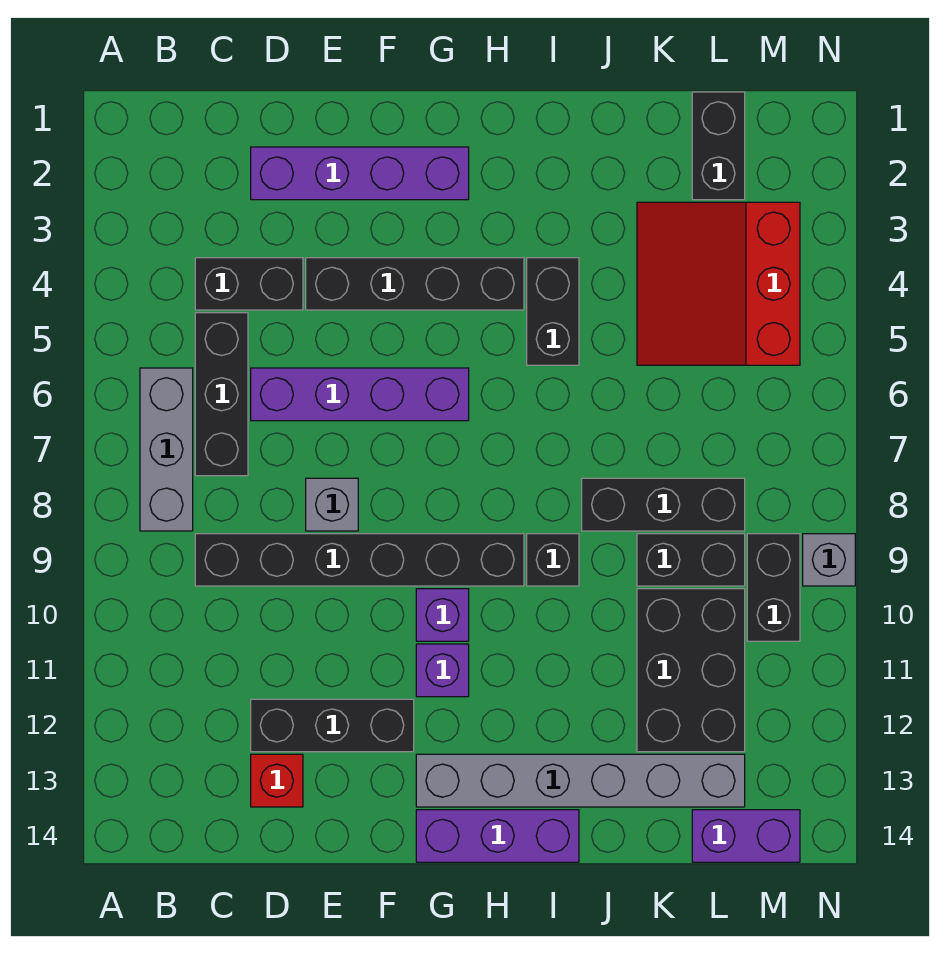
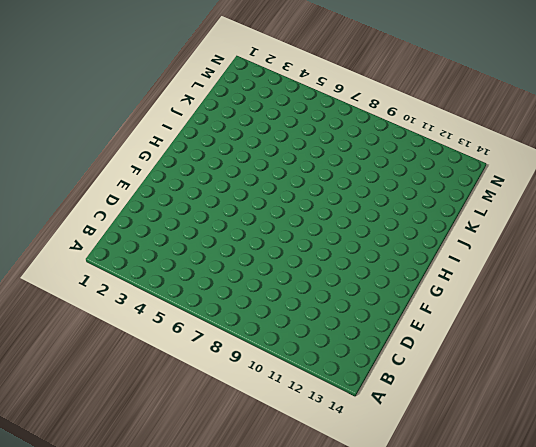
none -> grey 1x3 brick [140,368,193,531]
none -> black 1x2 brick [195,258,303,310]
none -> black 1x3 brick [195,313,248,476]

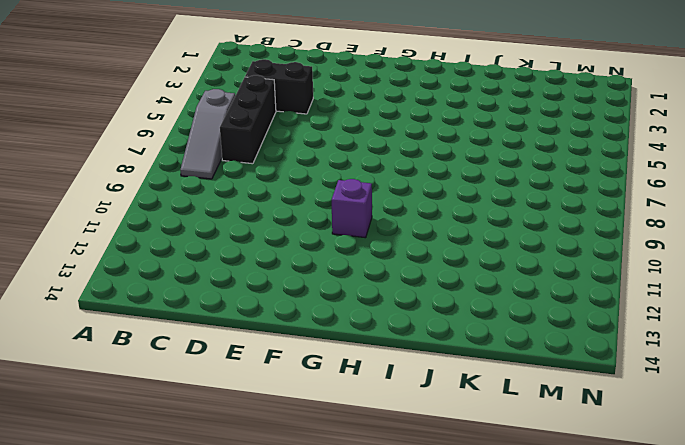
grey 1x3 slope [180,89,235,179] -> grey 1x3 brick [140,368,193,531]
none -> black 1x6 brick [195,534,524,586]
none -> purple 1x4 brick [251,147,469,200]
none -> purple 1x4 brick [251,368,469,421]

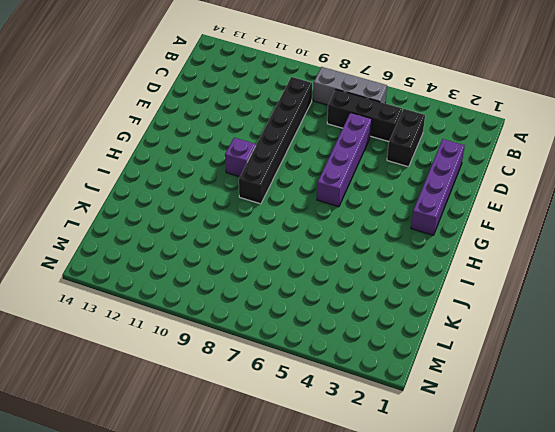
none -> black 1x3 brick [251,699,414,752]
none -> red 1x1 brick [251,754,303,807]
none -> black 1x4 brick [306,258,524,310]

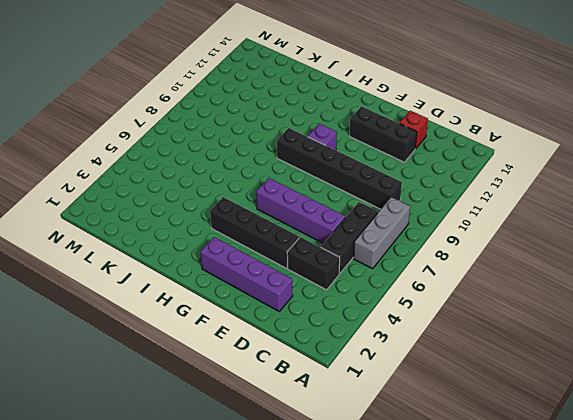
none -> grey 1x1 brick [306,478,358,531]
none -> purple 1x1 brick [416,644,469,697]
none -> grey 1x6 brick [416,754,745,807]

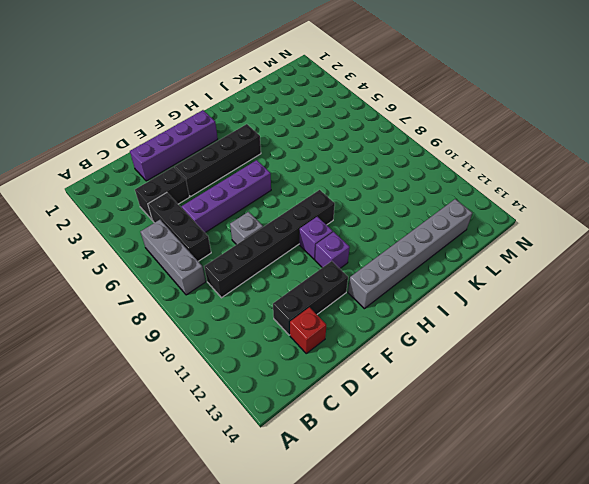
none -> purple 1x3 brick [416,810,579,862]
none -> black 1x2 brick [527,258,579,365]
none -> black 1x1 brick [527,534,579,586]

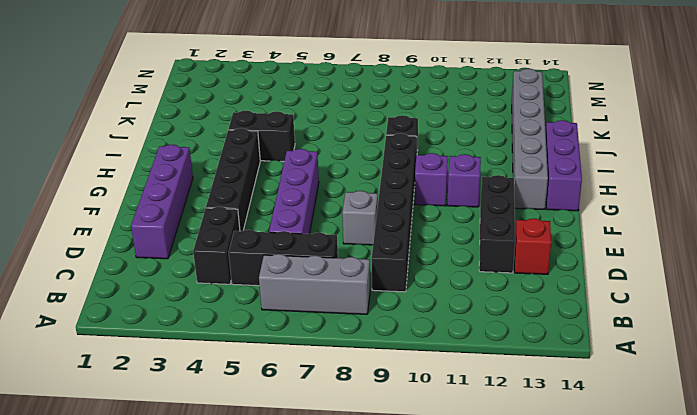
none -> black 1x3 brick [582,478,745,531]
none -> red 3x3 slope [637,202,800,365]
none -> black 1x2 brick [637,534,745,586]

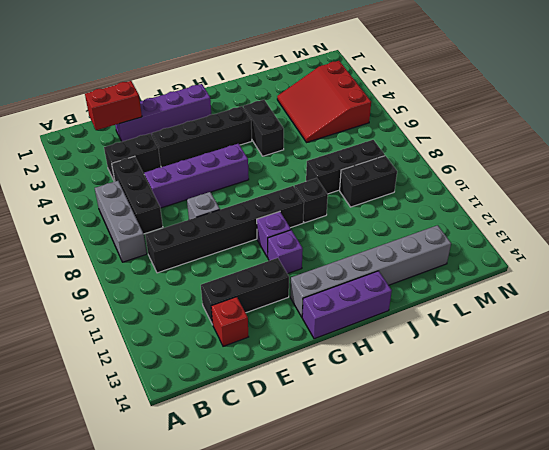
red 1x2 brick [85,81,142,130] -> none
none -> black 2x3 brick [637,589,745,752]
none -> black 1x2 brick [692,92,745,200]
none -> purple 1x2 brick [692,810,800,862]

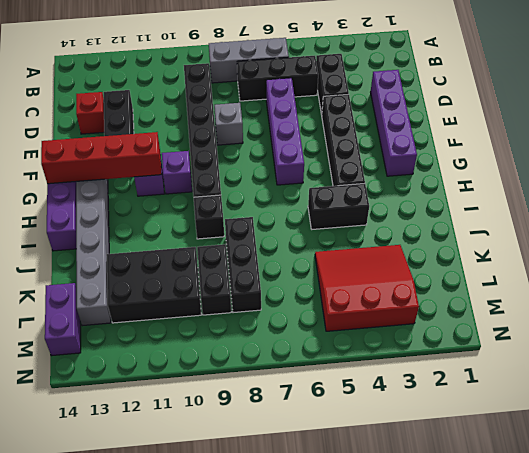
red 1x4 brick [41,132,162,184] -> none
none -> black 1x2 brick [692,92,745,200]
none -> black 1x2 brick [747,534,800,641]
none -> grey 1x1 brick [803,534,855,586]

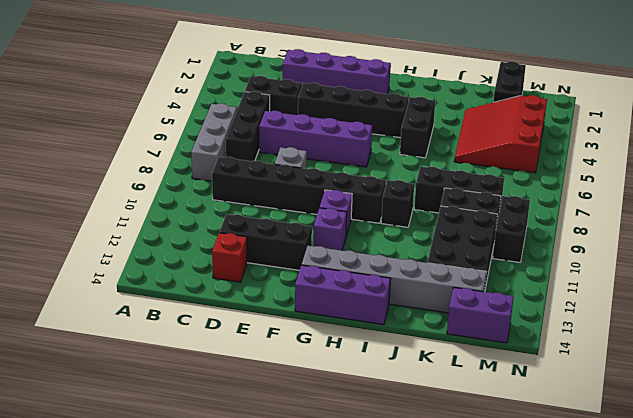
none -> grey 1x1 brick [803,534,855,586]

